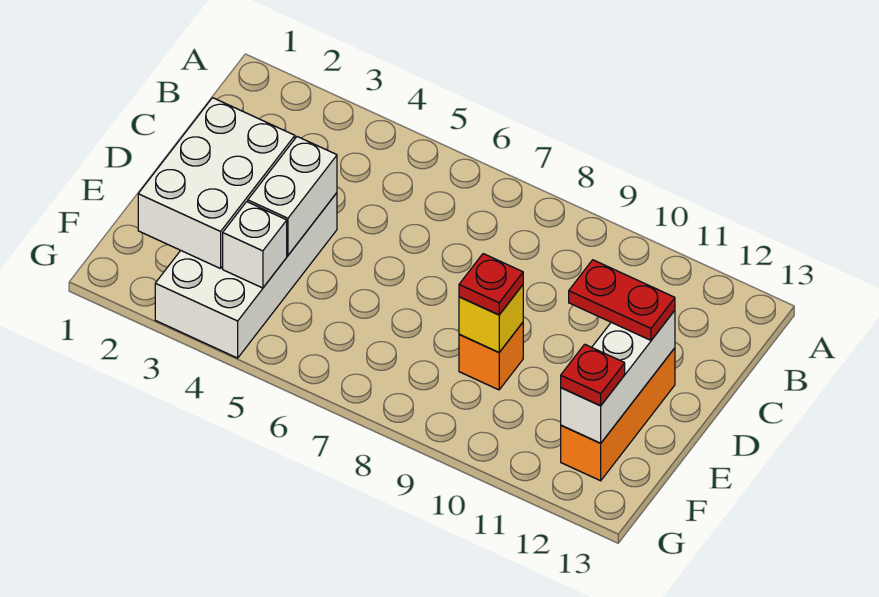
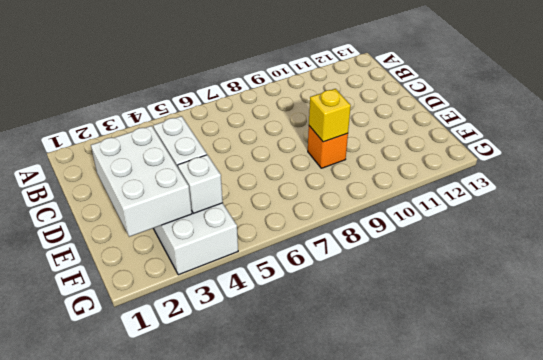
none -> orange 1x3 brick [561,348,675,481]
none -> white 1x3 brick [561,310,675,443]

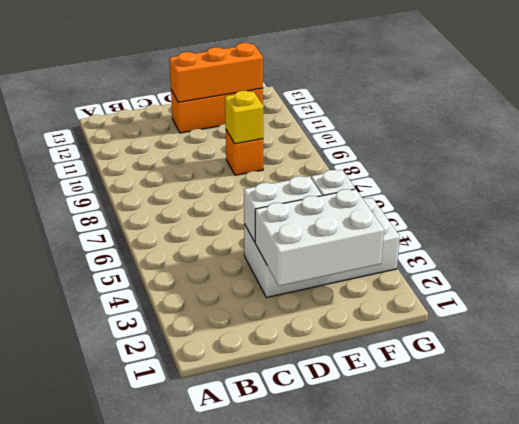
orange 1x3 brick [169,43,263,102] -> white 1x3 brick [561,310,675,443]
none -> red 1x2 plate [569,260,675,340]
none -> red 1x1 plate [459,254,523,315]

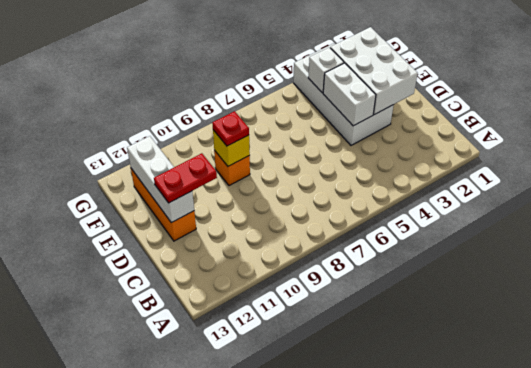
none -> red 1x1 plate [561,344,625,406]

